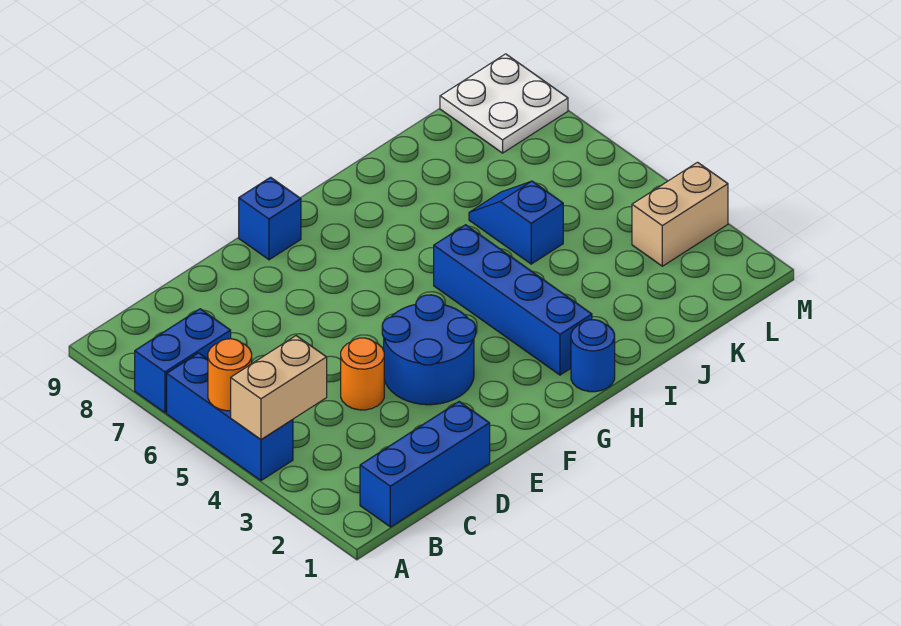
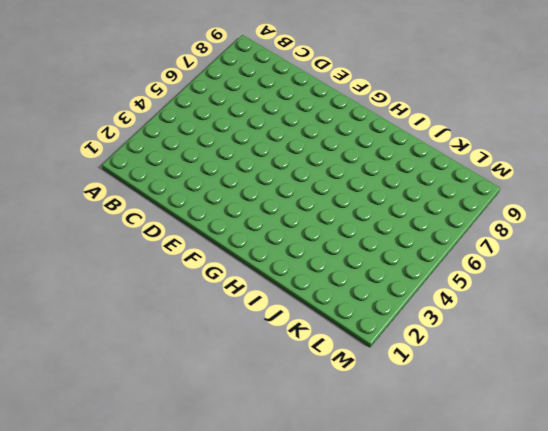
none -> blue 1x3 brick [167,353,293,480]
none -> blue 1x2 brick [135,309,231,413]
none -> blue 1x3 brick [360,402,490,527]

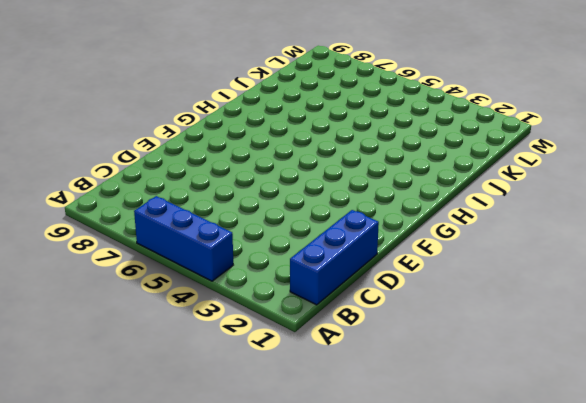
none -> blue 1x2 brick [135,309,231,413]
none -> orange 1x1 round brick [341,338,384,410]
none -> blue 2x2 round brick [382,295,476,405]

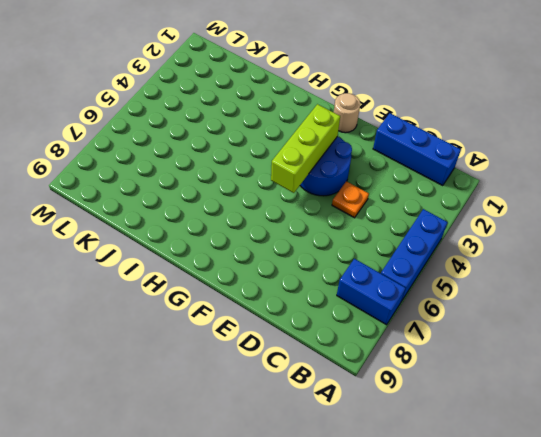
orange 1x1 plate [332,181,369,218] -> orange 1x1 round brick [341,338,384,410]
tan 1x1 round brick [334,93,360,133] -> none
lime 1x3 brick [271,104,340,193] -> none
none -> blue 1x1 brick [239,177,301,260]
none -> blue 1x1 round brick [571,320,615,392]
none -> blue 1x4 brick [434,225,592,375]

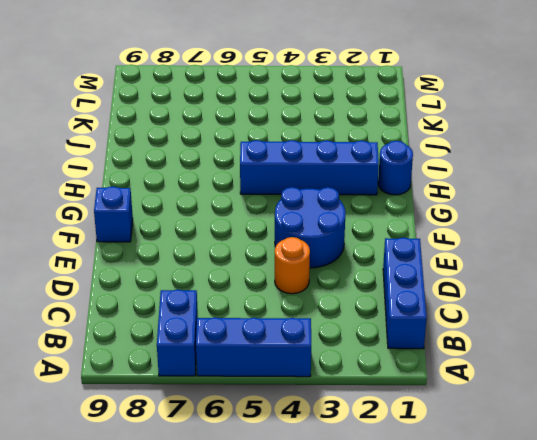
none -> blue 1x2 slope [469,181,563,264]
none -> tan 1x2 brick [632,162,728,266]
none -> white 2x2 plate [440,54,568,153]

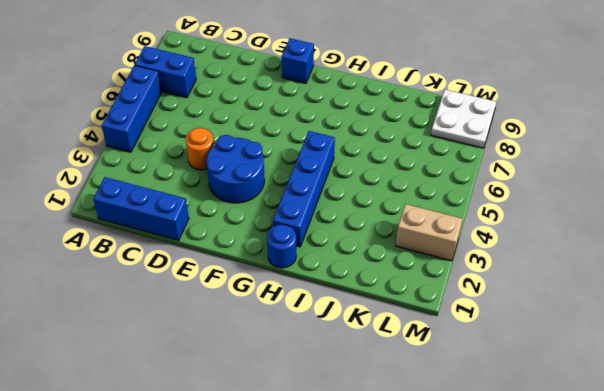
none -> blue 1x2 slope [469,181,563,264]
none -> tan 1x2 brick [231,336,327,439]
none -> orange 1x1 round brick [208,339,252,411]

